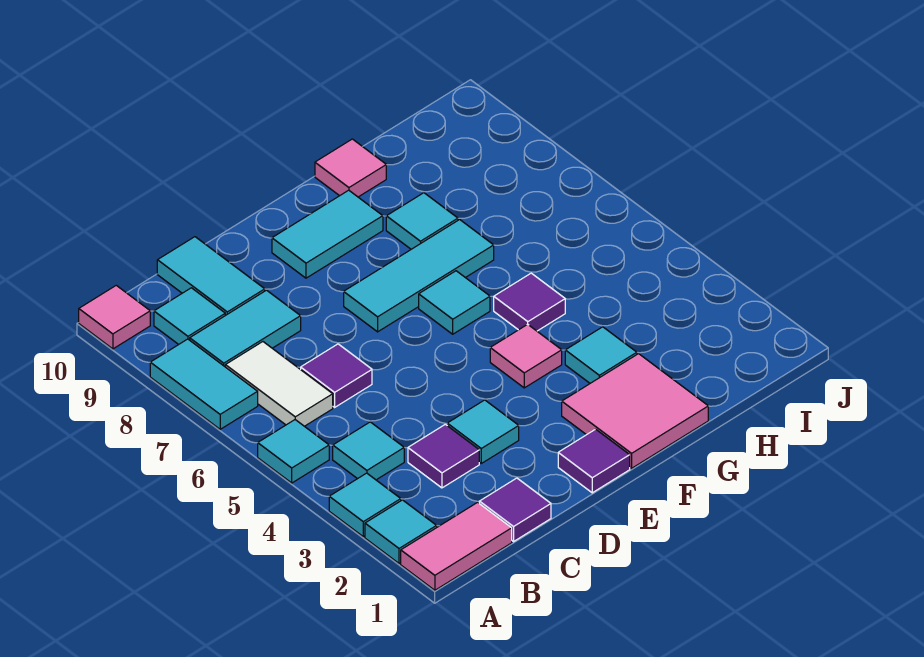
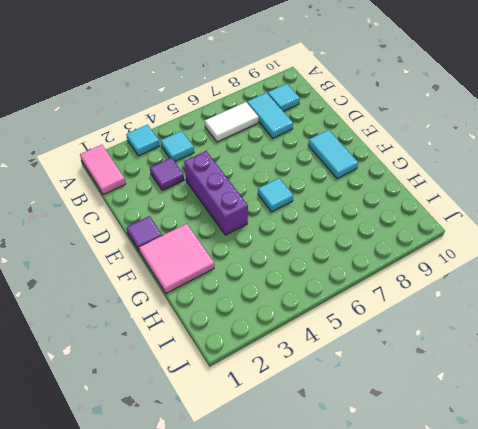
purple 1x3 brick [184,151,248,235] -> pink 1x1 tile [490,324,562,388]
none -> cyan 1x1 tile [365,500,437,563]
none -> cyan 1x1 tile [258,420,329,483]
none -> cyan 1x2 tile [150,339,258,429]

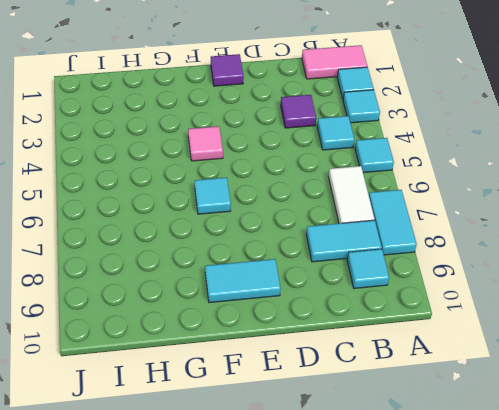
none -> pink 1x1 tile [79,285,150,349]
none -> purple 1x1 tile [479,478,551,541]
none -> purple 1x1 tile [301,344,372,407]

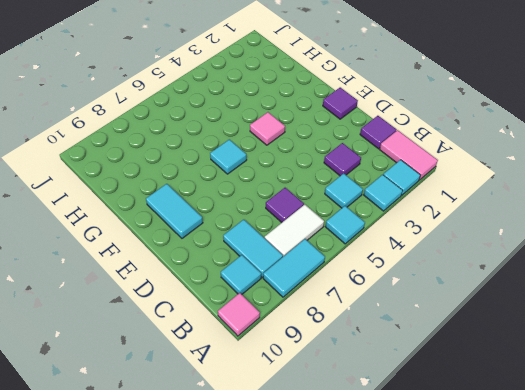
none -> cyan 1x2 tile [157,237,265,315]
none -> cyan 1x1 tile [447,400,519,463]
none -> cyan 1x3 tile [344,220,494,332]

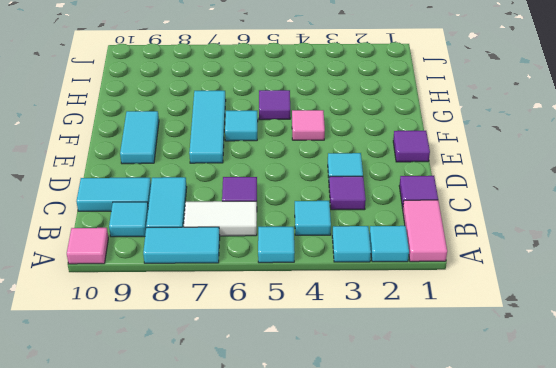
none -> pink 2x2 tile [562,354,708,468]
none -> cyan 1x1 tile [565,327,637,383]
none -> cyan 1x1 tile [386,193,458,249]

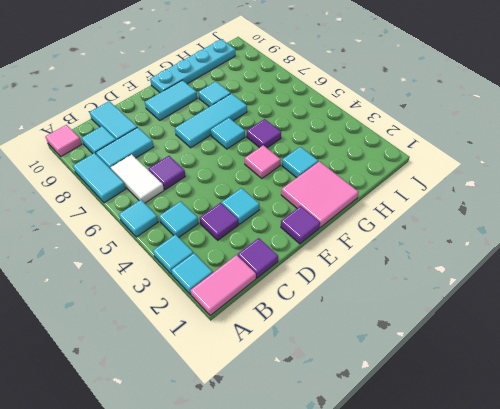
cyan 1x4 plate [150,39,235,93] -> pink 1x1 tile [315,139,386,197]

